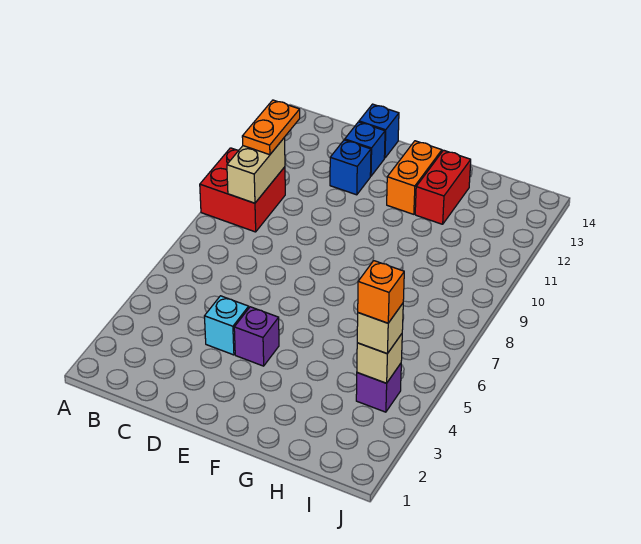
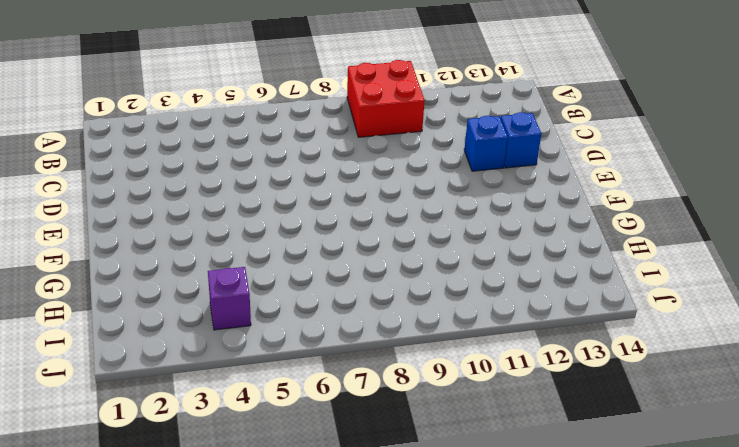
none -> cyan 1x1 brick [204,296,249,355]
none -> blue 1x1 brick [359,104,399,158]
none -> purple 1x1 brick [234,307,279,366]

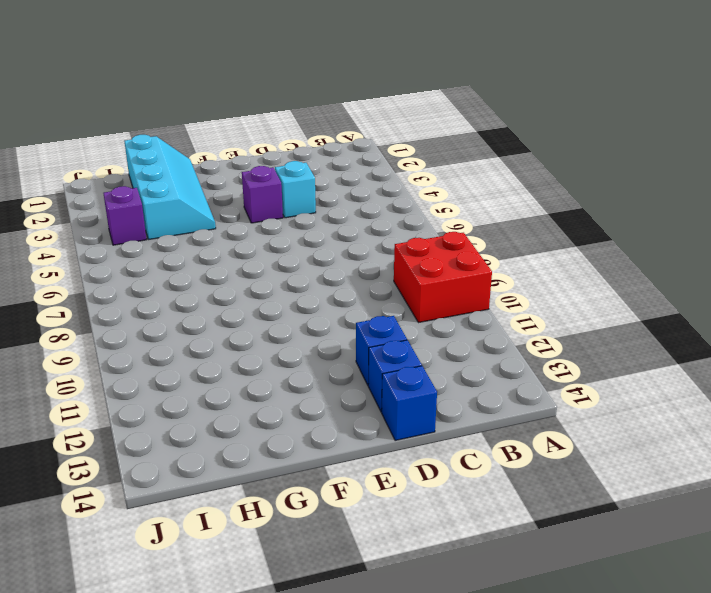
cyan 2x4 slope [125,135,216,240] -> none
none -> orange 1x2 brick [387,141,442,214]
none -> red 1x2 brick [415,150,471,224]
none -> tan 1x2 brick [227,138,285,203]

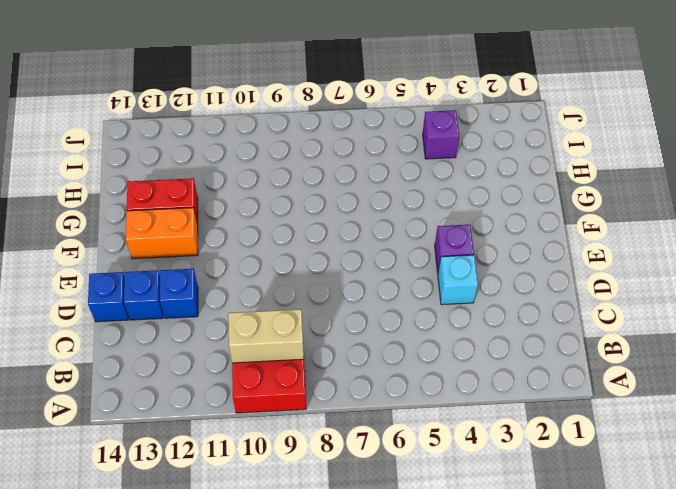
none -> tan 1x1 brick [357,334,402,383]
none -> orange 1x2 plate [242,100,300,155]
none -> tan 1x1 brick [357,304,403,354]

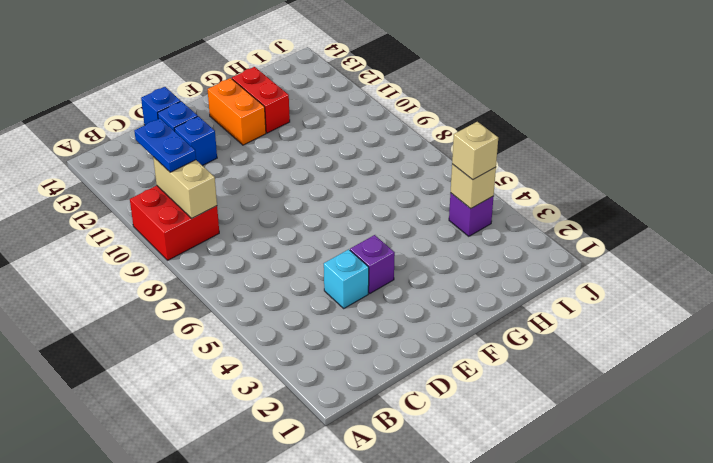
blue 1x2 plate [134,118,196,172] -> orange 1x2 plate [242,100,300,155]
none -> orange 1x1 brick [358,261,404,323]

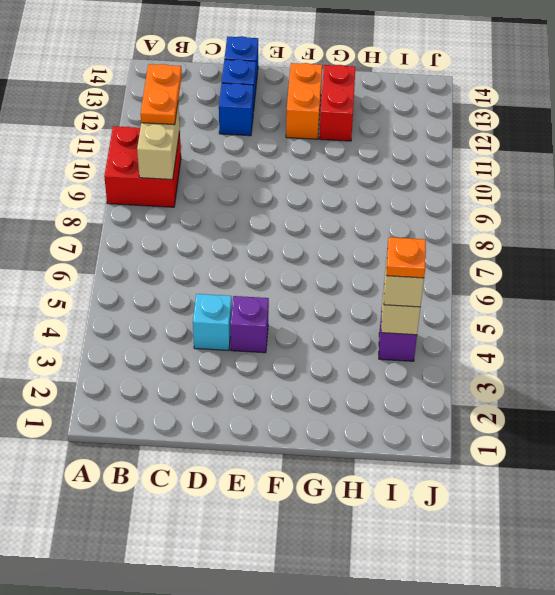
orange 1x1 plate [387,237,426,278] -> orange 1x1 brick [358,261,404,323]

